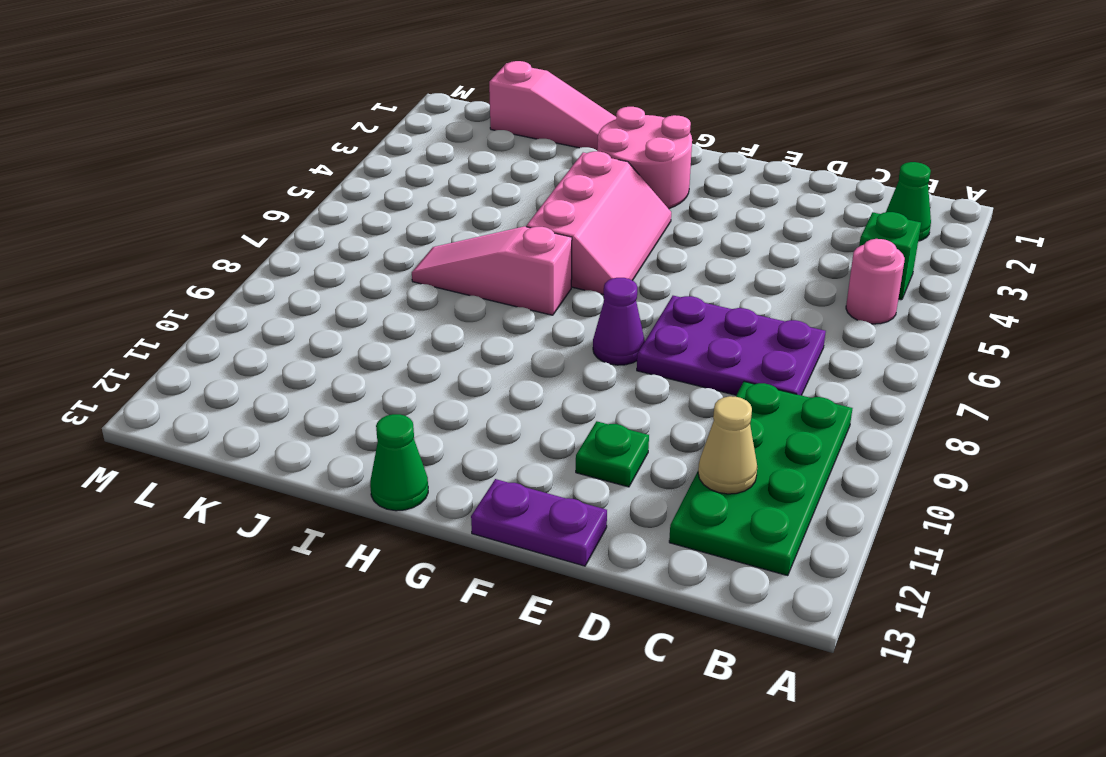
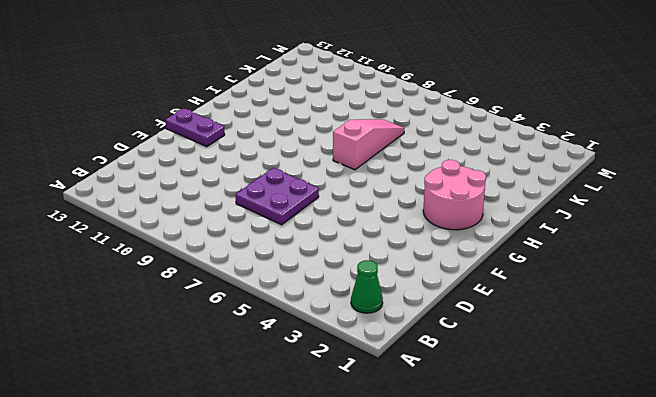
purple 2x2 plate [235,168,319,225] -> purple 2x3 plate [637,296,826,395]
purple 1x2 plate [165,109,225,147] -> purple 1x2 plate turned to [471,479,607,566]
none -> green 1x1 brick [859,212,921,300]
none -> pink 1x1 round brick [846,239,905,324]
none -> green 2x4 plate [669,382,852,576]

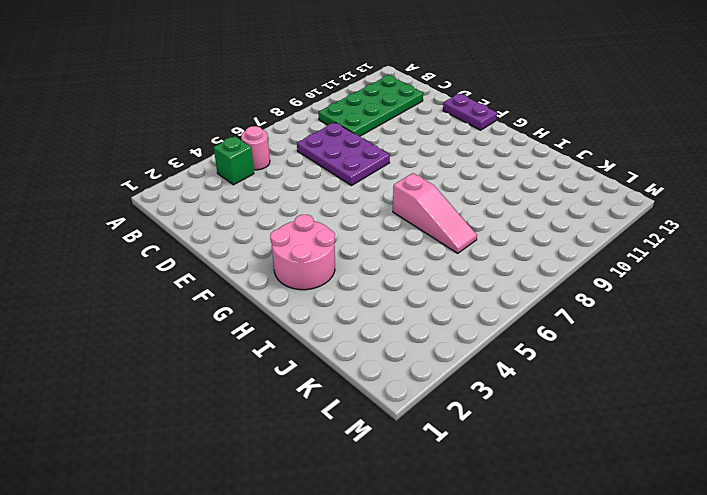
none -> green 1x1 cone [886,162,931,241]
none -> green 1x1 plate [576,421,649,487]
none -> purple 1x1 cone [593,278,645,365]

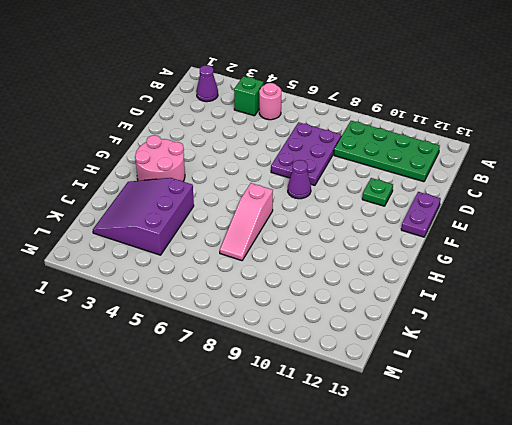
purple 1x1 cone [196,65,218,102] -> green 1x1 cone [886,162,931,241]
purple 3x3 slope [93,178,194,255] -> none
none -> pink 2x3 slope [526,151,671,295]
none -> green 1x1 cone [370,414,428,511]
none -> pink 1x3 slope [489,61,616,150]

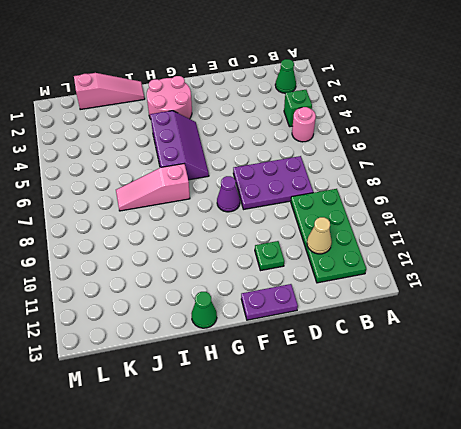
purple 2x3 slope [150,111,209,180] -> pink 2x3 slope [526,151,671,295]

